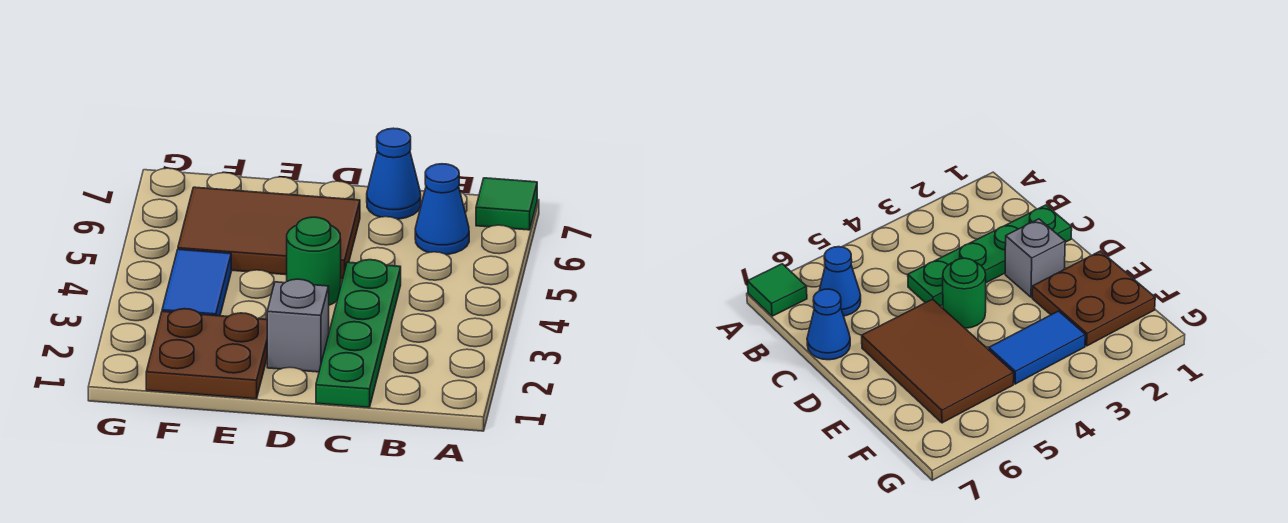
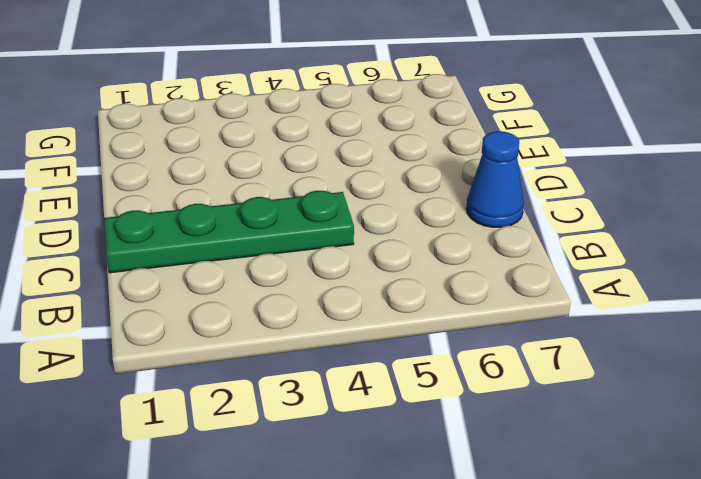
none -> green 1x1 tile [476,178,537,230]
none -> blue 1x1 cone [415,164,469,255]

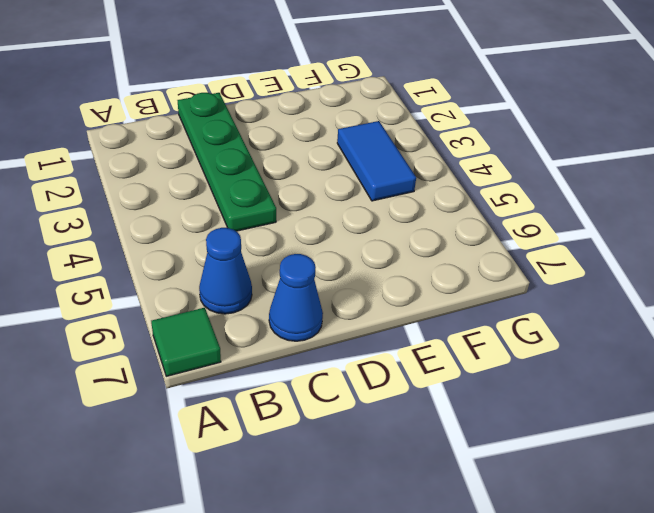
none -> grey 1x1 brick [267,279,329,372]
none -> green 1x1 round brick [287,217,341,305]

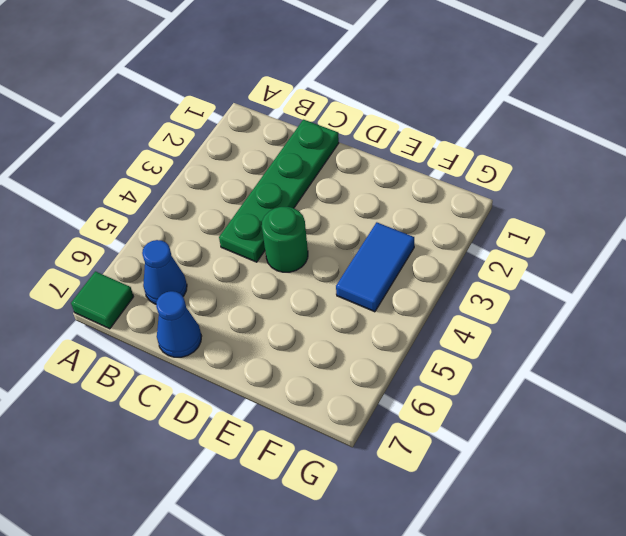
none -> grey 1x1 brick [267,279,329,372]
none -> brown 2x3 tile [178,187,360,279]

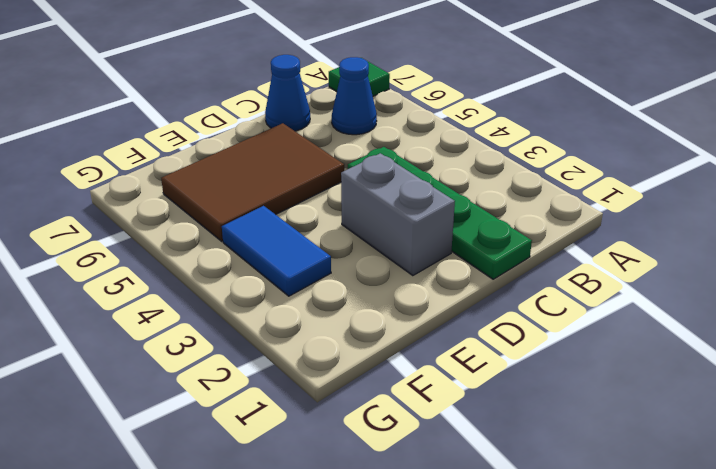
grey 1x2 brick [341,153,455,276] -> grey 1x1 brick [267,279,329,372]
none -> green 1x1 round brick [287,217,341,305]
none -> brown 2x2 plate [146,309,267,399]

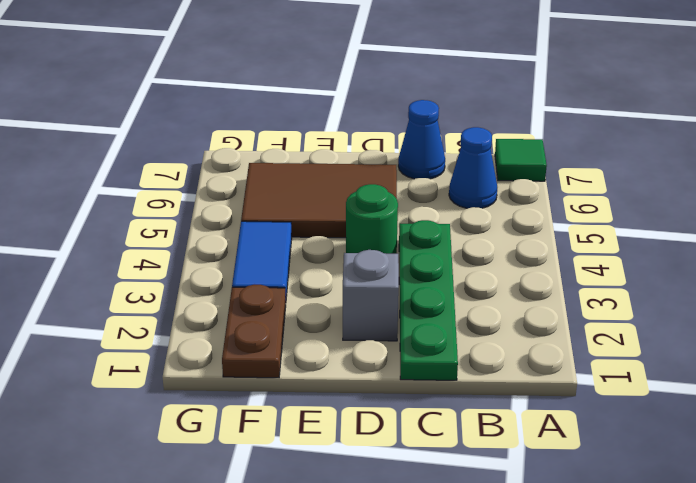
brown 1x2 plate [222,285,286,378] -> brown 2x2 plate [146,309,267,399]

